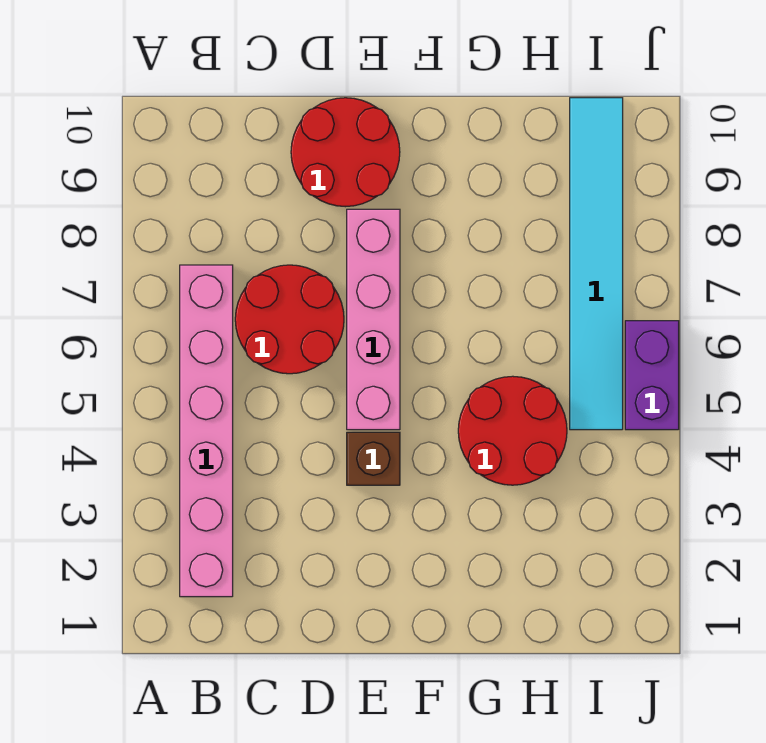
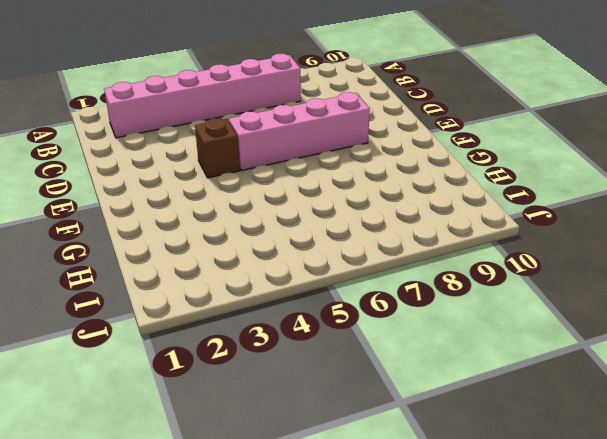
none -> red 2x2 round brick [235,265,344,374]
none -> red 2x2 round brick [291,98,400,207]

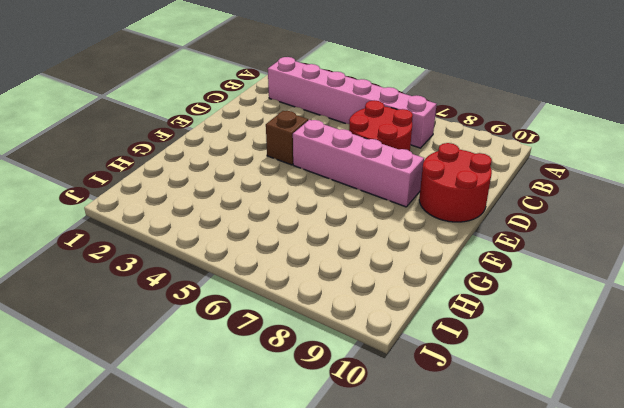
none -> red 2x2 round brick [458,376,567,485]
none -> cyan 1x6 tile [570,98,623,430]

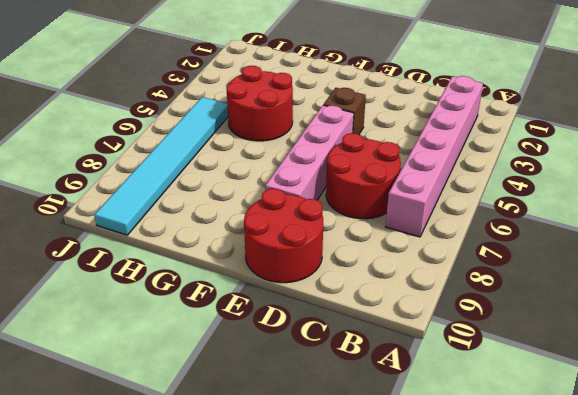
none -> purple 1x2 brick [625,321,679,430]

